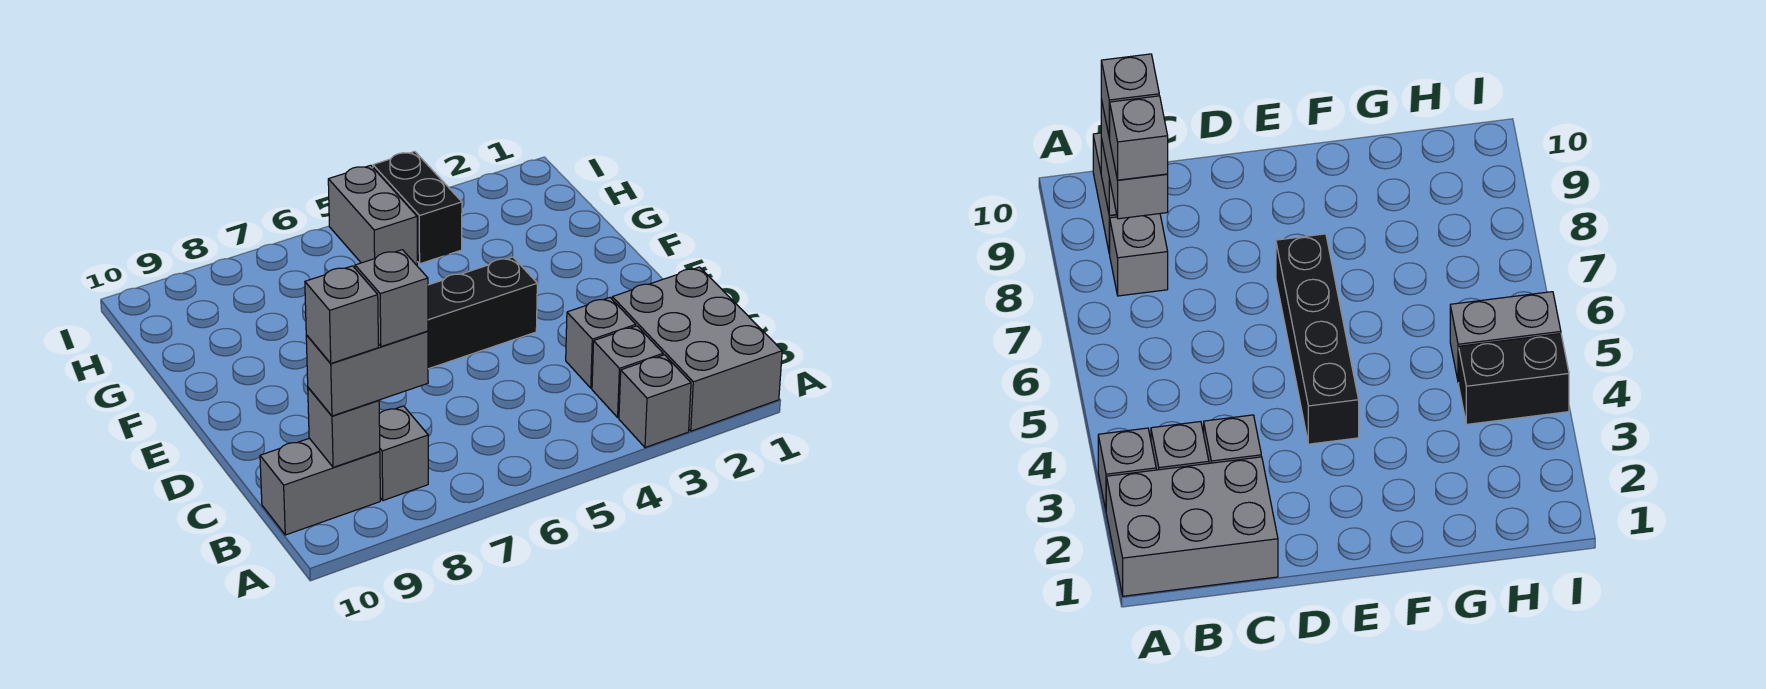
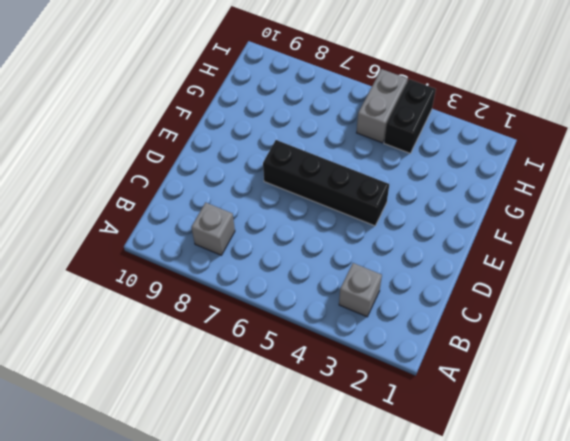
none -> grey 2x3 brick [612,267,782,431]
none -> grey 1x1 brick [619,355,691,448]
none -> grey 1x2 brick [260,438,380,535]

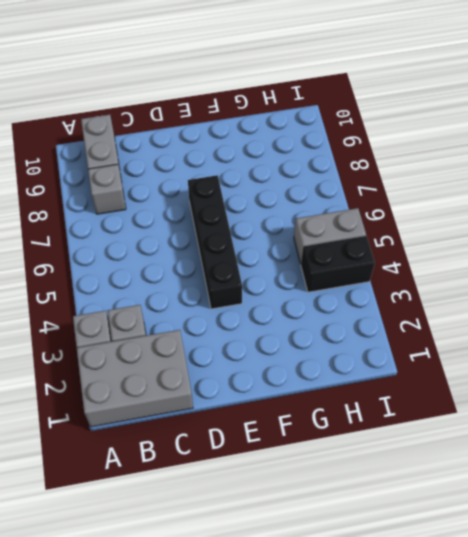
none -> grey 1x1 brick [566,298,636,388]
none -> grey 1x1 brick [308,388,380,467]
none -> grey 1x2 brick [306,331,428,416]

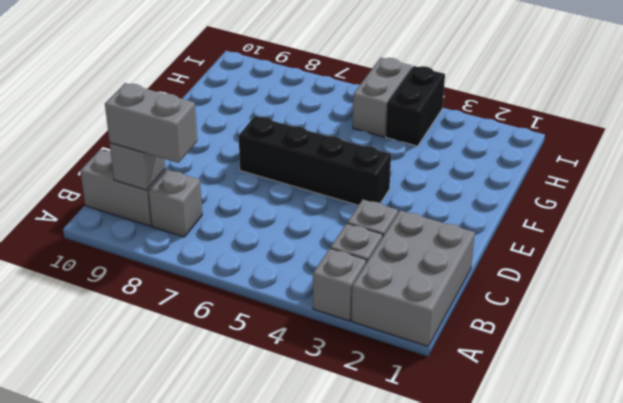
none -> grey 1x1 brick [355,250,428,347]
none -> grey 1x1 brick [305,266,378,363]

